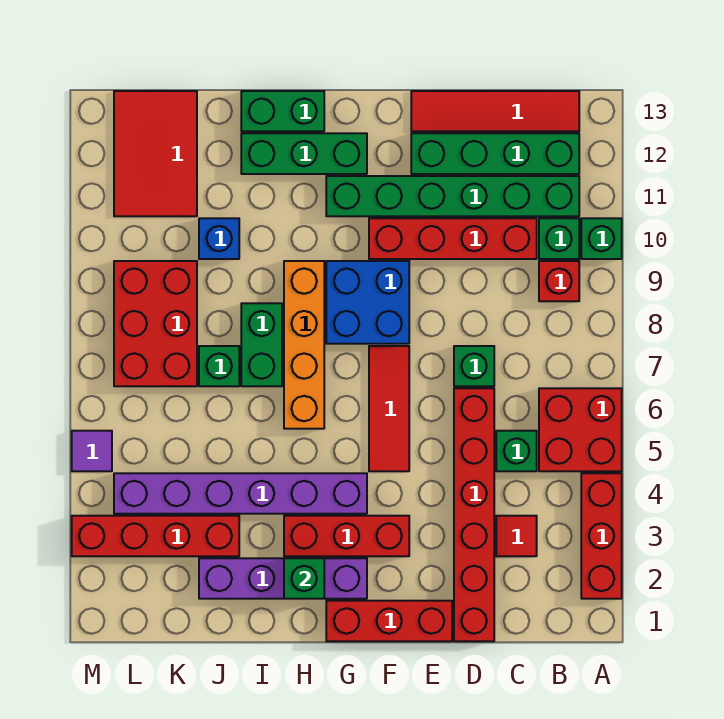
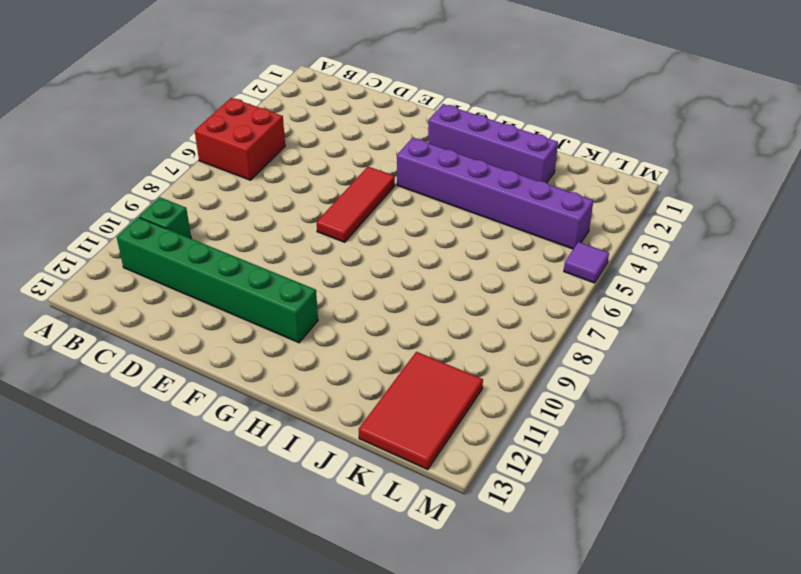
none -> red 1x3 brick [581,473,622,599]
none -> green 1x1 brick [581,218,622,259]
none -> red 1x1 brick [539,261,579,301]
none -> green 1x4 brick [411,133,579,174]

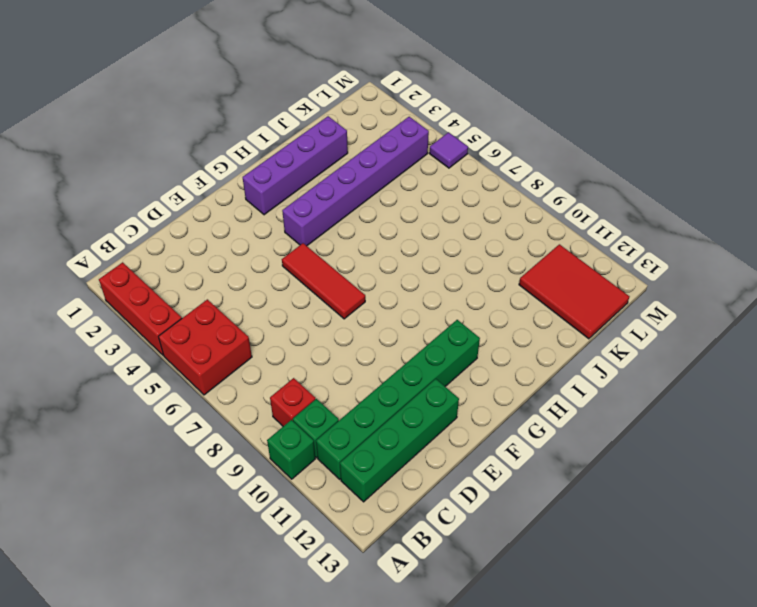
none -> red 1x4 tile [411,91,579,131]
none -> red 1x1 tile [496,516,537,556]
none -> green 1x1 brick [496,431,537,471]
none -> red 1x4 brick [369,218,537,259]

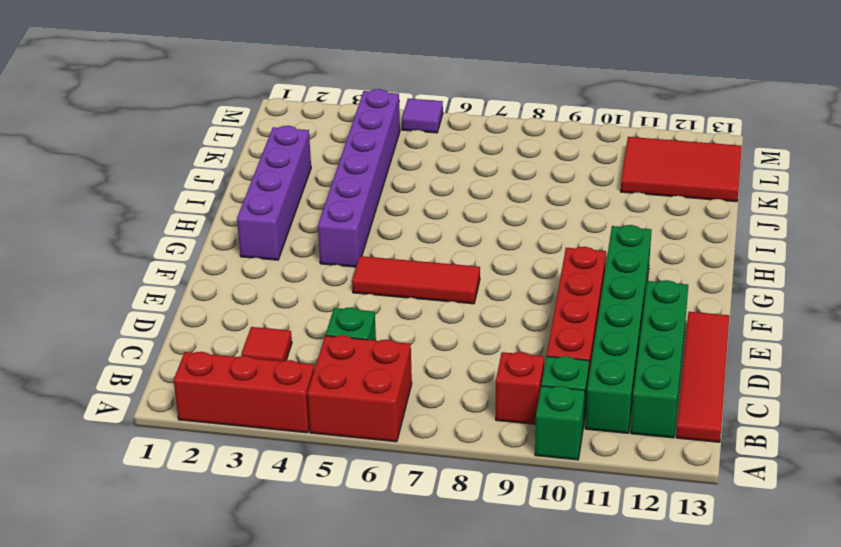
none -> red 1x6 brick [454,388,494,641]
none -> green 1x1 brick [454,346,494,386]
none -> red 1x3 brick [326,601,452,641]
none -> red 1x3 brick [284,516,409,556]

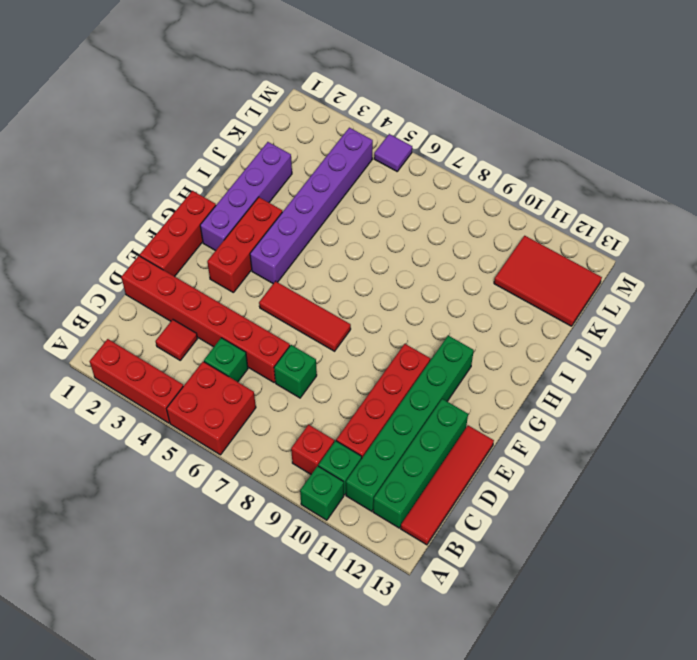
none -> blue 2x2 brick [326,261,409,344]
none -> green 1x3 brick [241,133,367,174]
none -> orange 1x4 brick [284,261,324,429]
none -> green 1x2 brick [241,91,324,131]

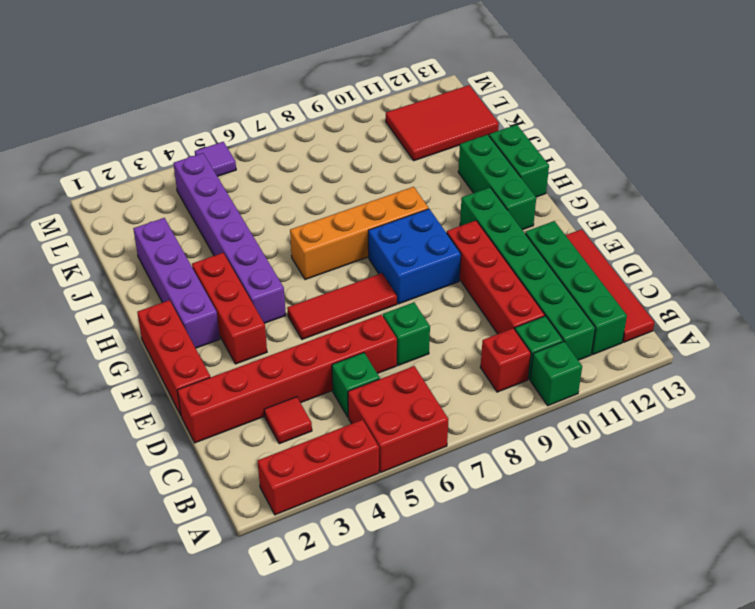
none -> green 1x2 brick [241,303,282,386]
none -> red 1x4 brick [72,516,239,556]
none -> green 1x1 brick [199,346,239,386]
none -> blue 1x1 brick [199,218,239,259]

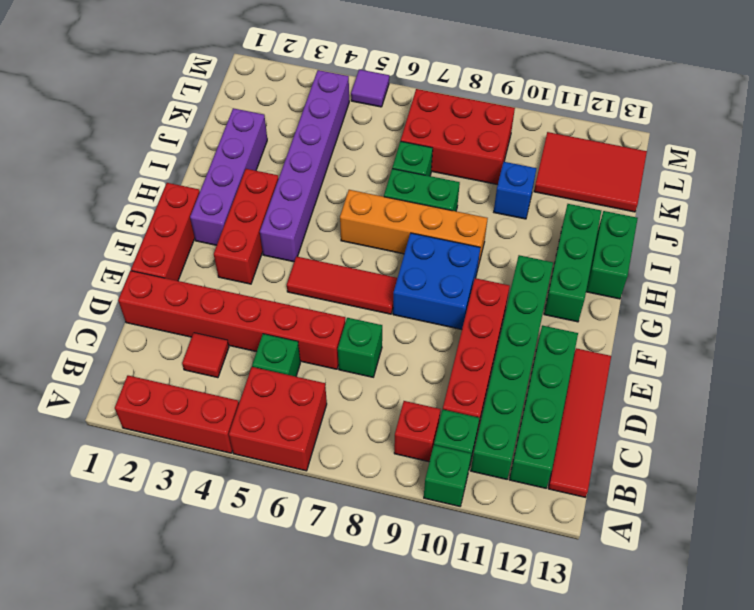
none -> red 1x4 brick [72,516,239,556]
none -> green 1x1 brick [284,558,324,599]

